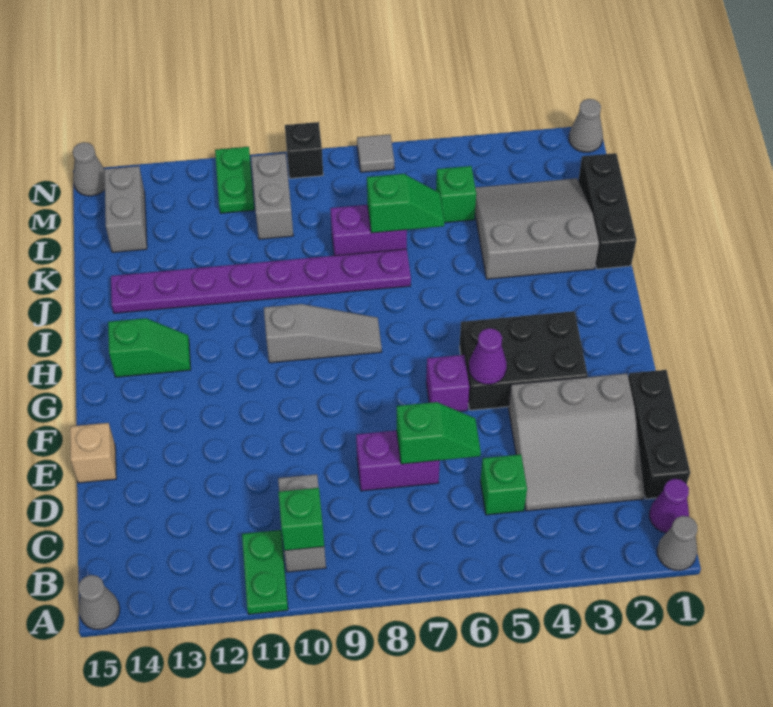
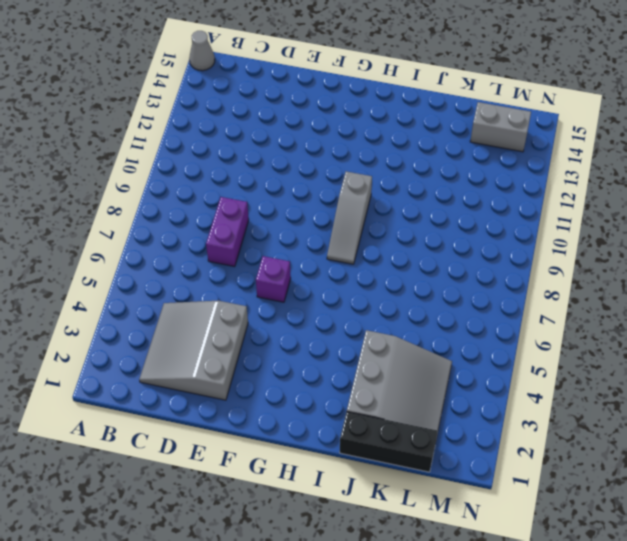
none -> grey 1x1 cone [657,516,697,570]
none -> green 1x2 plate [242,530,288,614]
none -> purple 1x1 cone [649,479,689,533]
none -> grey 1x2 brick [278,474,326,572]

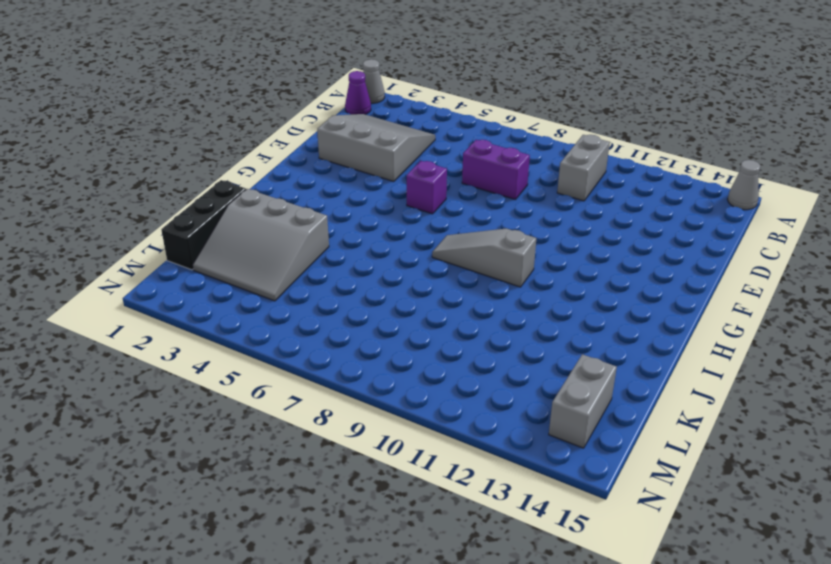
none -> green 1x2 plate [242,530,288,614]
none -> black 1x3 brick [628,370,690,499]
none -> green 1x1 brick [480,454,527,515]
none -> tan 1x1 brick [70,423,116,483]

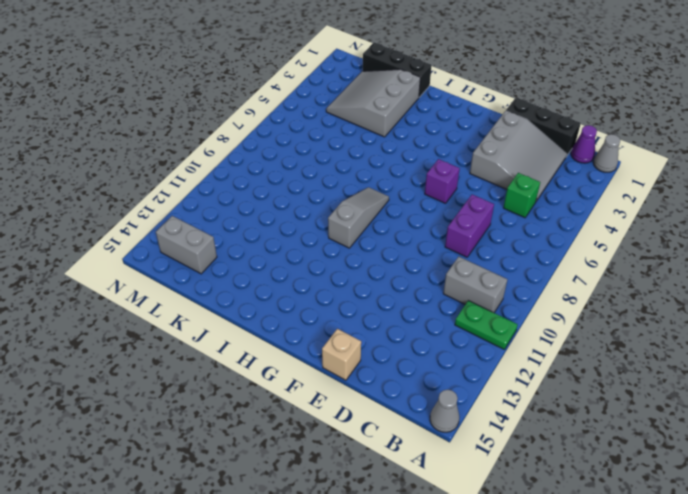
none -> black 2x3 brick [460,311,588,410]
none -> green 1x2 slope [108,318,191,377]
none -> purple 1x8 plate [111,249,411,313]
none -> purple 1x2 brick [330,205,407,256]

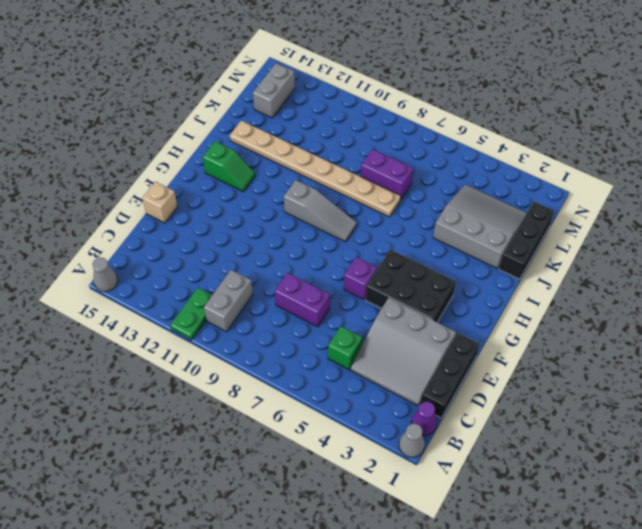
tan 1x8 plate [230,121,401,217] -> purple 1x8 plate [111,249,411,313]
none -> green 1x1 brick [436,166,476,223]
none -> grey 1x2 brick [251,153,293,239]
none -> green 1x2 plate [215,147,254,213]
none -> grey 1x1 cone [569,99,603,152]

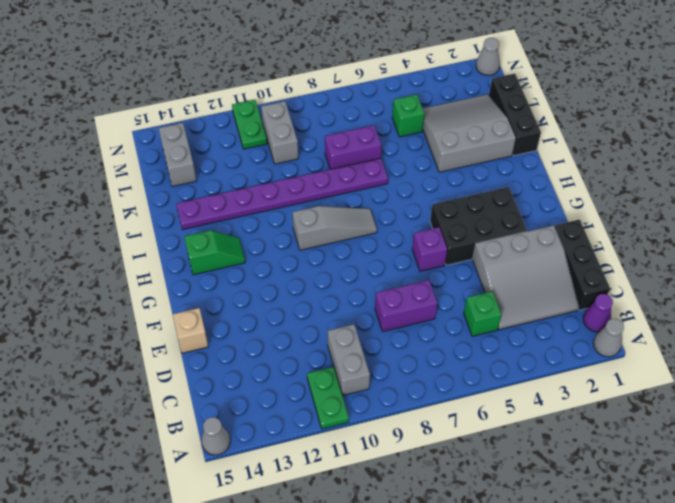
none -> grey 1x1 tile [357,134,394,172]
none -> black 1x1 brick [285,122,323,179]
none -> grey 1x1 cone [73,142,105,196]
none -> green 1x1 brick [278,488,324,551]

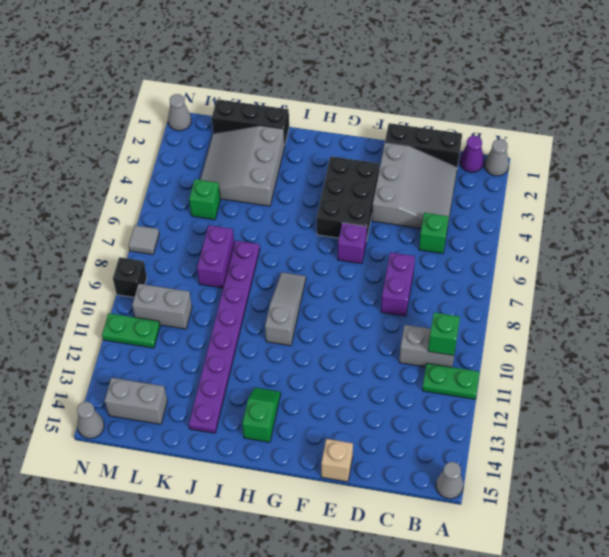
none -> green 1x2 slope [397,402,481,464]
none -> purple 1x1 cone [469,328,507,385]
none -> green 1x2 slope [367,174,444,233]

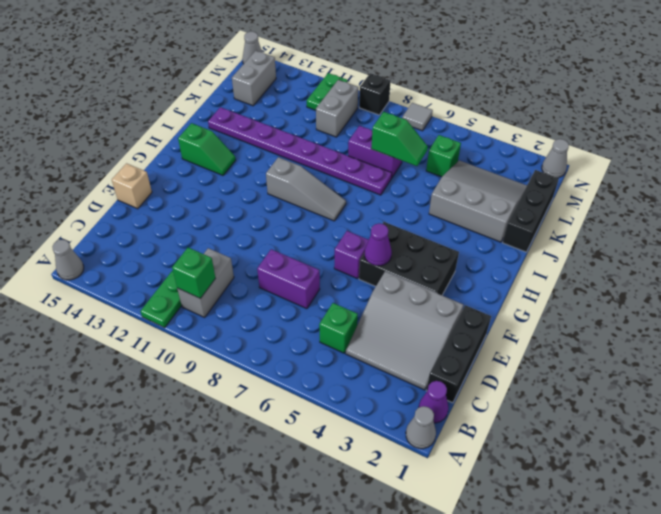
none -> green 1x2 slope [397,402,481,464]

